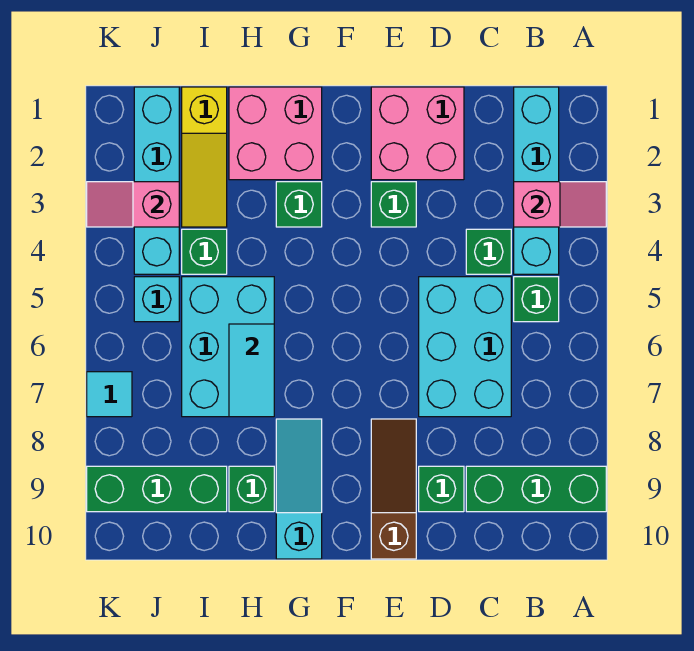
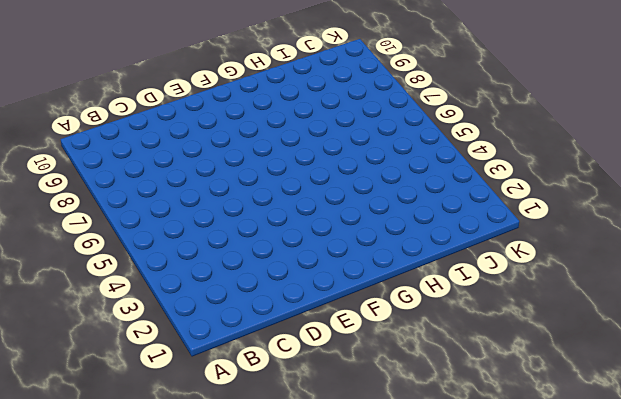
none -> green 1x3 brick [466,466,606,512]
none -> cyan 1x4 brick [514,87,559,274]
none -> green 1x1 brick [514,277,559,322]

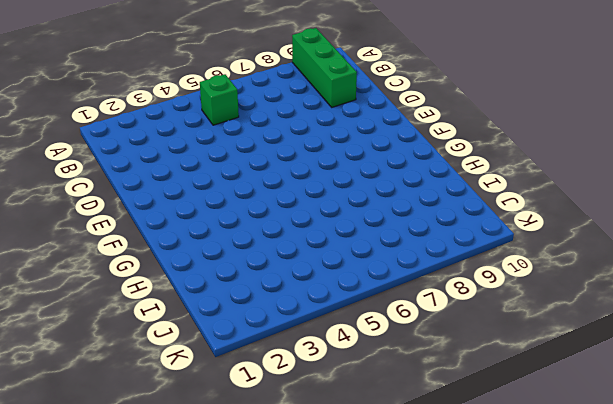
none -> cyan 1x4 brick [514,87,559,274]
none -> green 1x1 brick [466,229,511,274]
none -> cyan 2x3 brick [419,277,511,417]

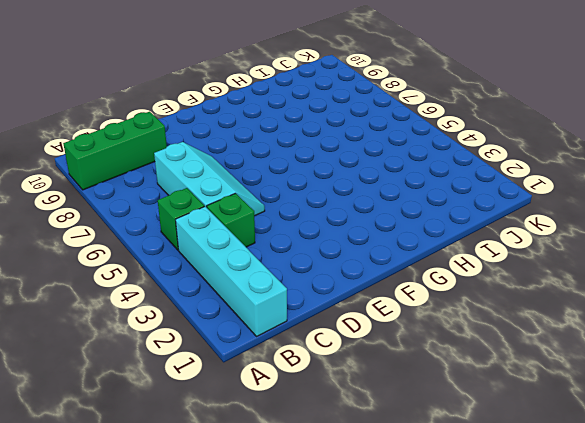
cyan 2x3 slope [154,142,265,216] -> cyan 2x3 brick [419,277,511,417]
none -> pink 2x2 brick [371,87,464,180]
none -> green 1x1 brick [419,466,464,512]
none -> green 1x1 brick [371,182,416,227]

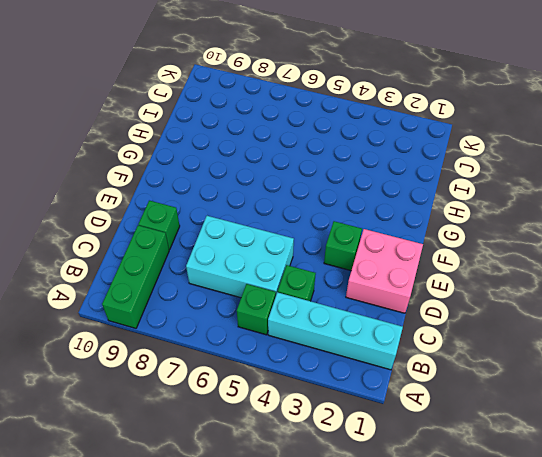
none -> brown 1x3 slope [371,419,416,559]
none -> pink 2x2 brick [229,87,322,180]
none -> green 1x1 brick [276,182,322,227]

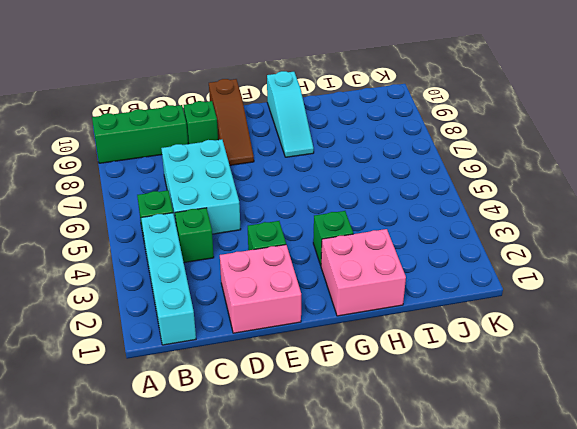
none -> cyan 2x3 brick [182,277,274,417]
none -> green 1x1 brick [229,466,274,512]
none -> yellow 1x3 slope [182,87,227,227]

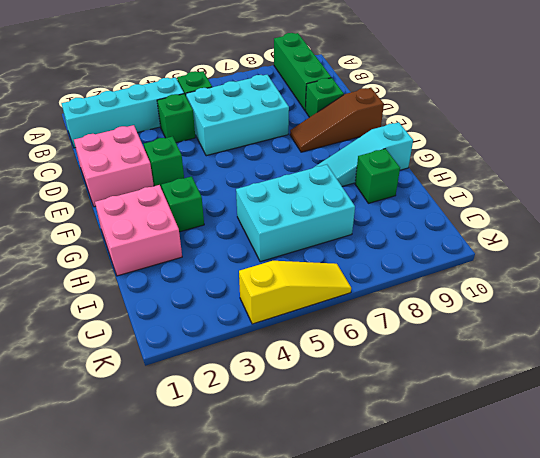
yellow 1x3 slope [239,261,351,324] -> yellow 1x3 slope moved to [182,87,227,227]
none -> green 1x1 brick [182,229,227,274]
none -> green 1x3 brick [87,466,227,512]
none -> cyan 1x4 brick [134,87,179,274]

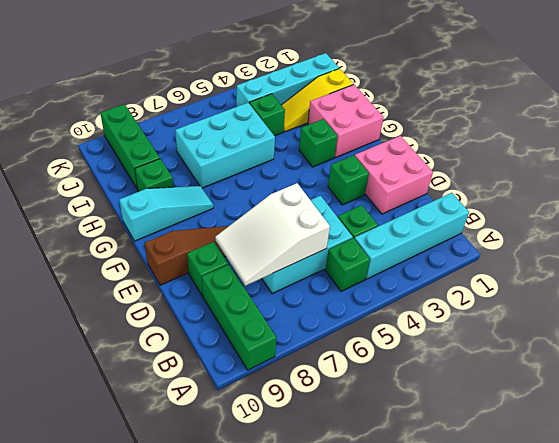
white 2x3 slope [215,183,330,286] -> none
none -> cyan 1x1 brick [134,277,179,322]
none -> cyan 1x1 tile [87,372,132,417]
none -> pink 1x2 slope [514,182,606,227]

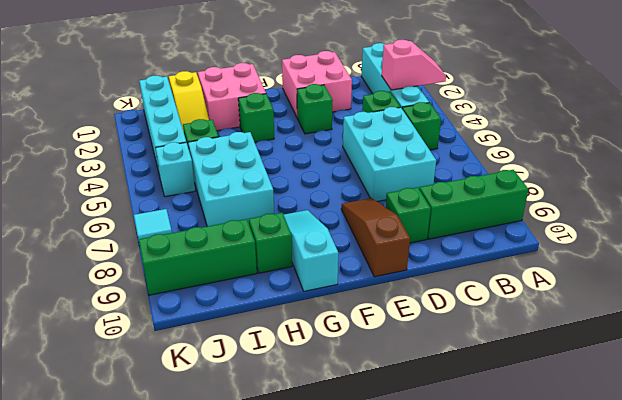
none -> cyan 1x2 tile [229,324,274,417]
none -> pink 1x2 slope [87,182,179,227]

